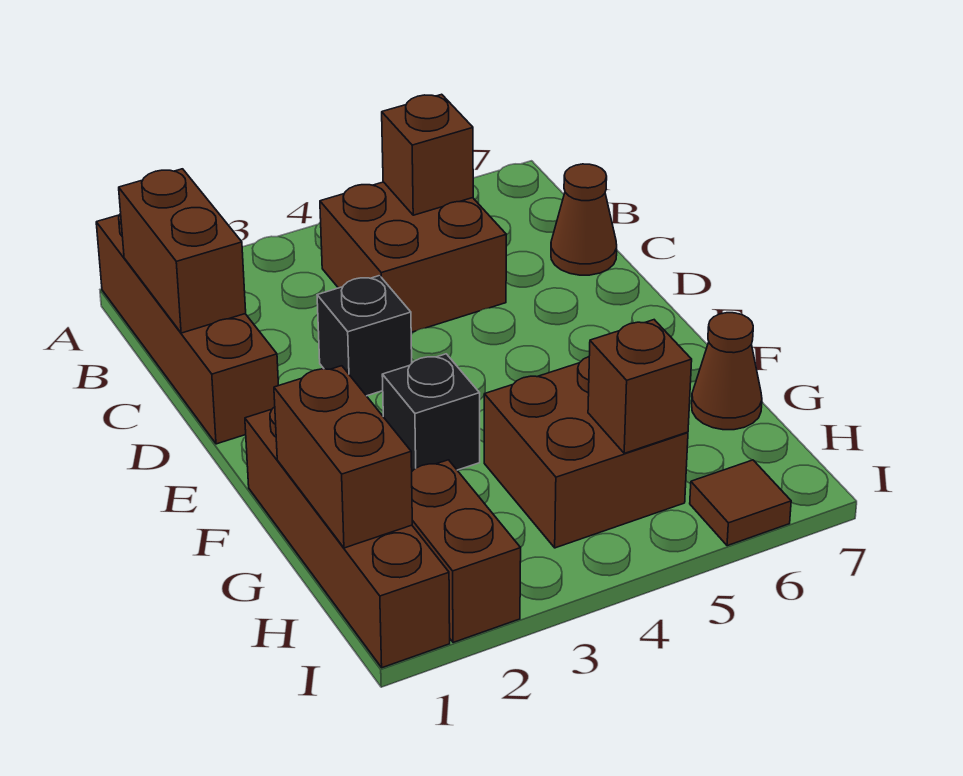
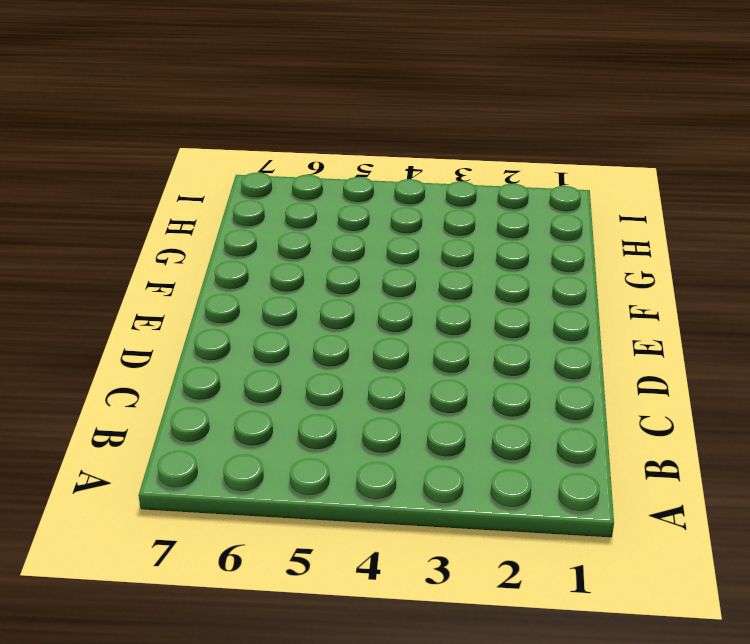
none -> brown 1x4 brick [96,214,279,444]
none -> brown 2x2 brick [320,182,506,332]
none -> brown 1x1 cone [551,164,617,275]

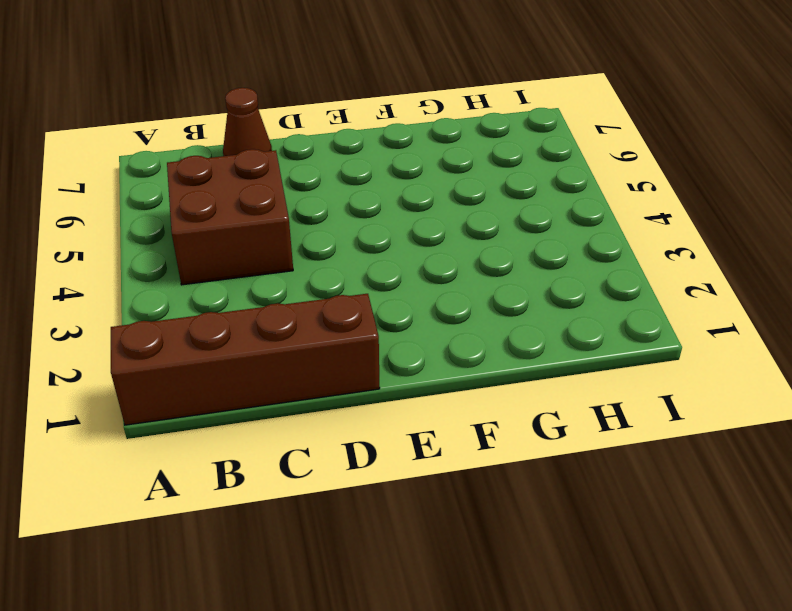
none -> black 1x1 brick [317,276,412,396]
none -> brown 1x4 brick [245,407,450,668]
none -> black 1x1 brick [382,354,480,471]

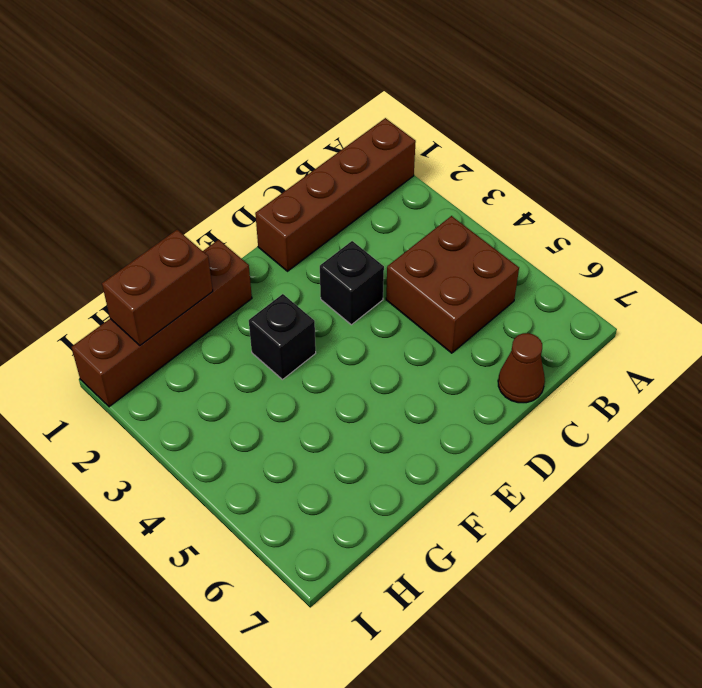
none -> brown 2x2 brick [484,357,688,548]
none -> brown 1x1 cone [692,313,762,430]
none -> brown 1x2 brick [412,460,521,643]

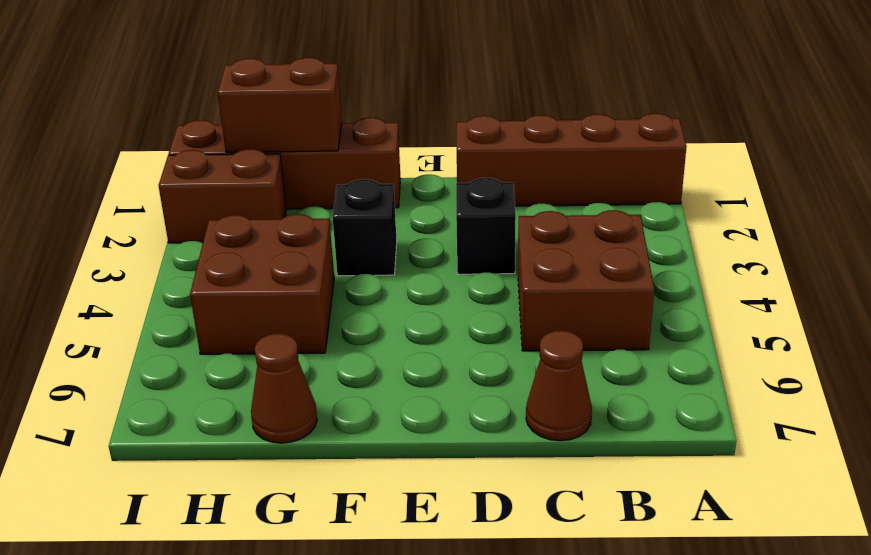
none -> brown 1x1 tile [690,460,791,546]
none -> brown 1x2 brick [119,169,246,333]
none -> brown 1x1 brick [382,94,473,215]

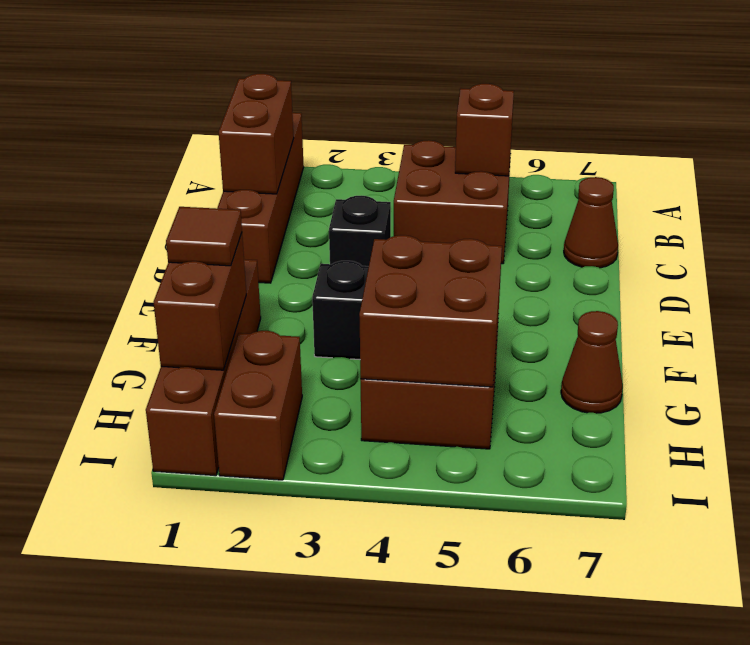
brown 1x1 tile [166,207,242,266] -> brown 1x1 tile moved to [690,460,791,546]
brown 2x2 brick [359,235,502,387] -> brown 1x1 brick [588,320,692,453]

